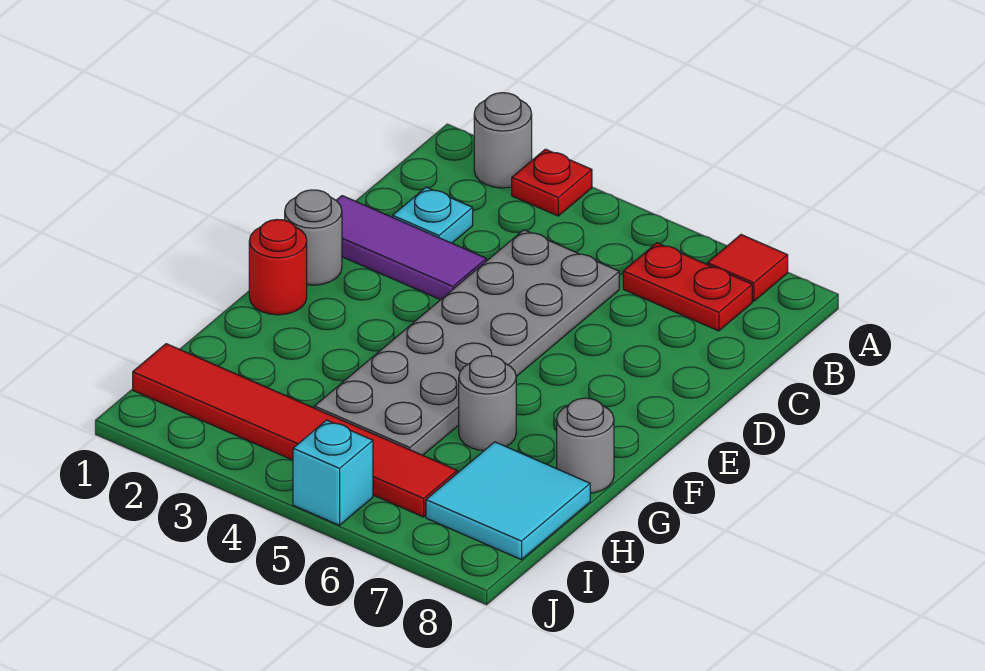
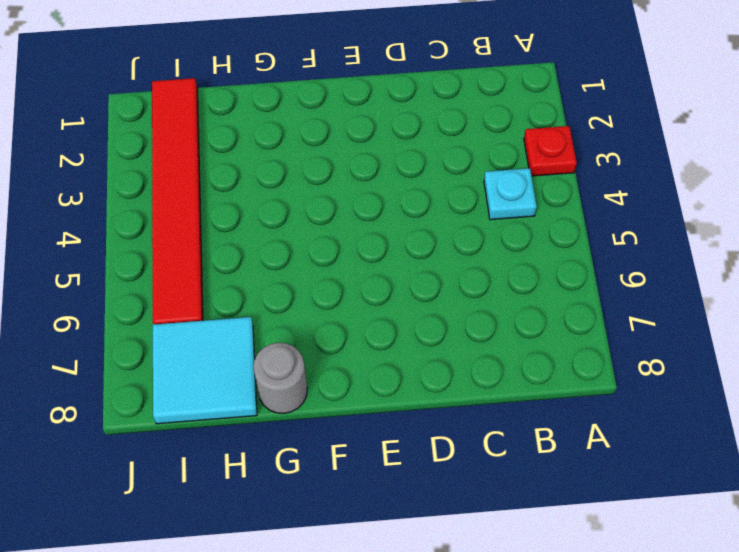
cyan 1x1 plate [484,168,537,220] -> cyan 1x1 plate moved to [393,187,473,243]
none -> grey 1x1 round brick [474,93,532,188]
none -> red 1x1 tile [707,235,788,301]
none -> red 1x2 plate [623,243,752,331]

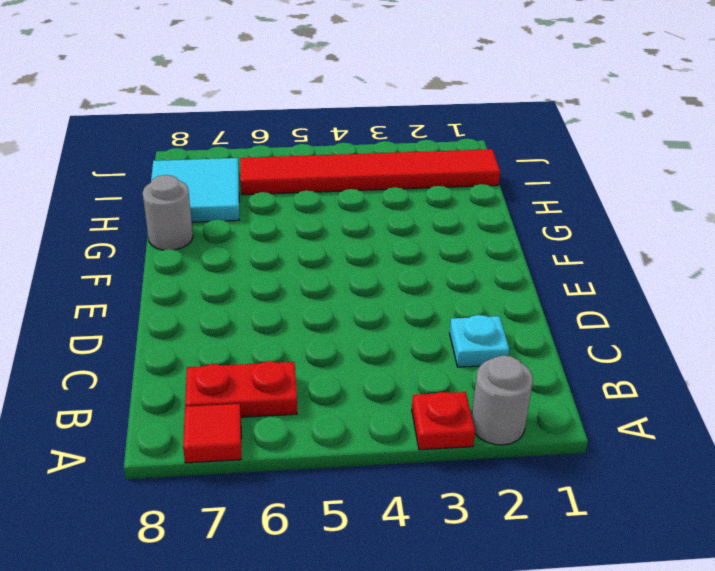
none -> grey 2x6 plate [314,230,619,455]
none -> purple 1x3 tile [336,196,486,300]
none -> grey 1x1 round brick [285,190,342,285]

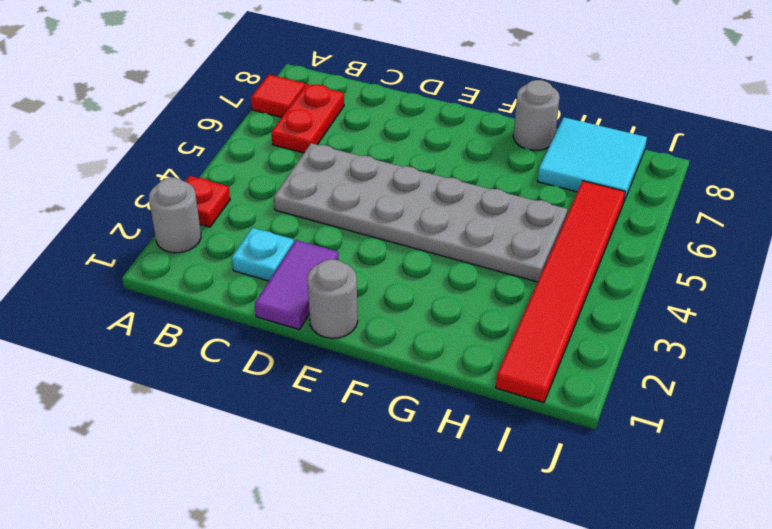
purple 1x2 tile [255,240,339,330] -> purple 1x3 tile [336,196,486,300]
none -> red 1x1 round brick [249,220,307,315]
none -> grey 1x1 round brick [459,356,516,451]
none -> cyan 1x1 brick [293,420,373,525]

